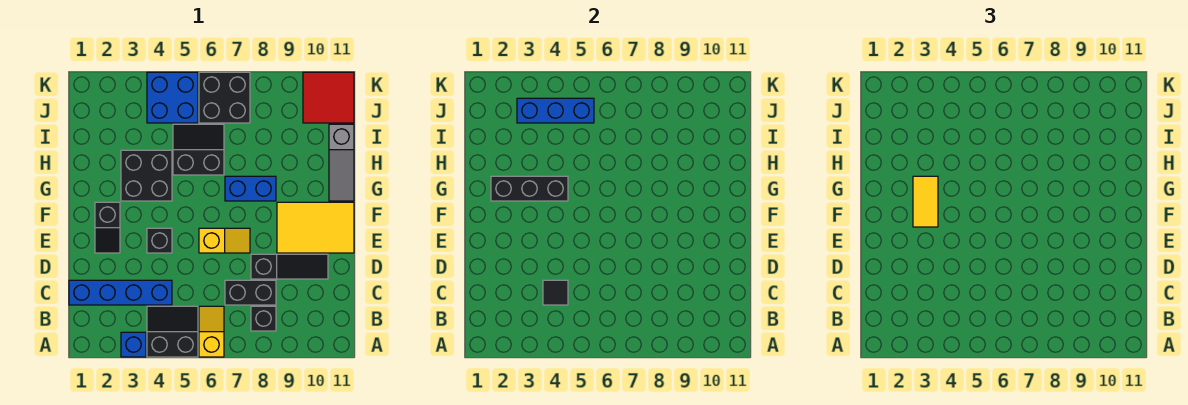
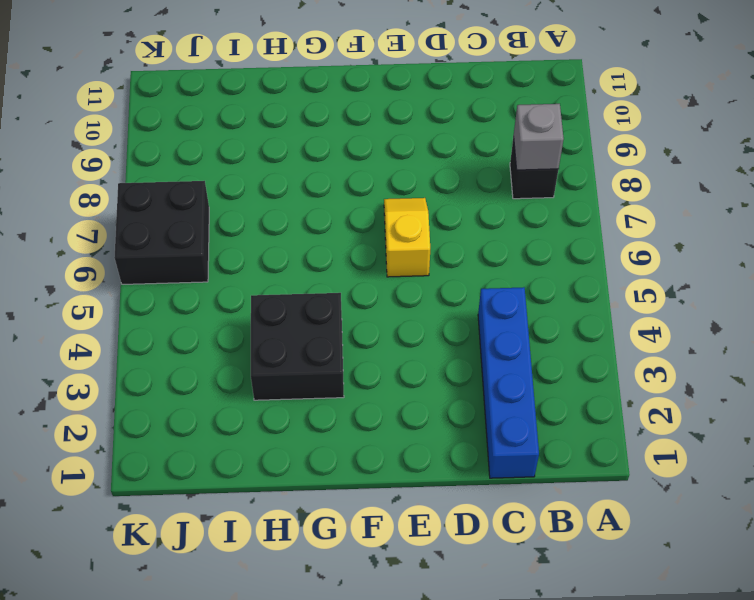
grey 1x1 brick [514,104,564,170] -> none
none -> blue 1x1 brick [121,332,146,357]
none -> black 2x2 slope [147,306,198,357]
none -> yellow 1x2 slope [199,306,224,357]

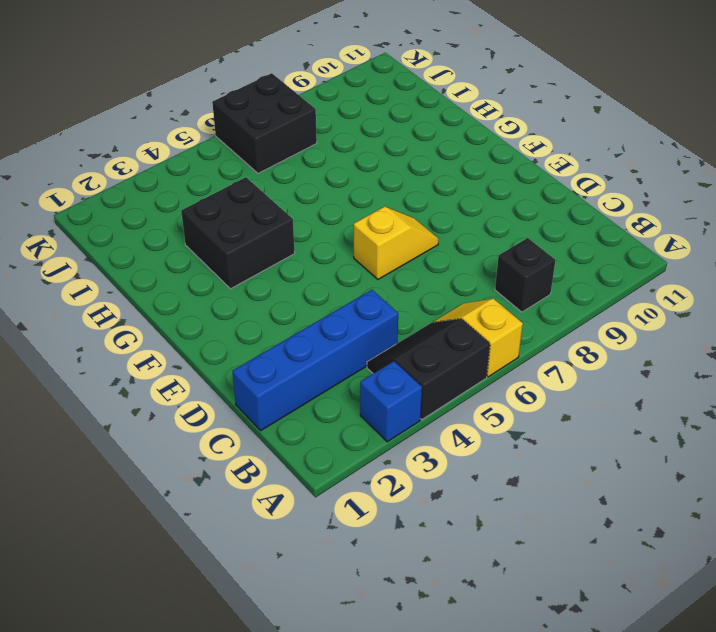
none -> black 1x2 brick [225,280,276,305]
none -> black 1x3 slope [251,254,328,279]
none -> black 1x2 slope [95,202,120,253]

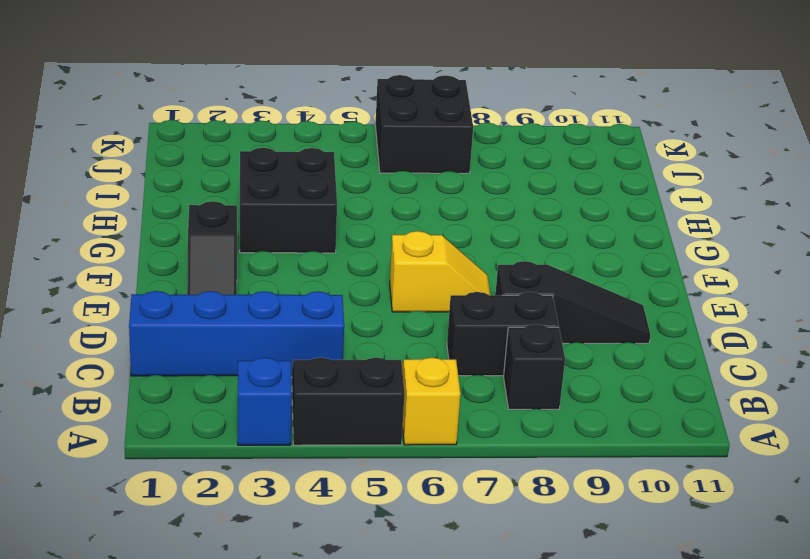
none -> black 1x1 brick [147,228,172,253]
none -> yellow 2x3 tile [277,202,354,253]
none -> blue 1x2 brick [225,176,276,201]

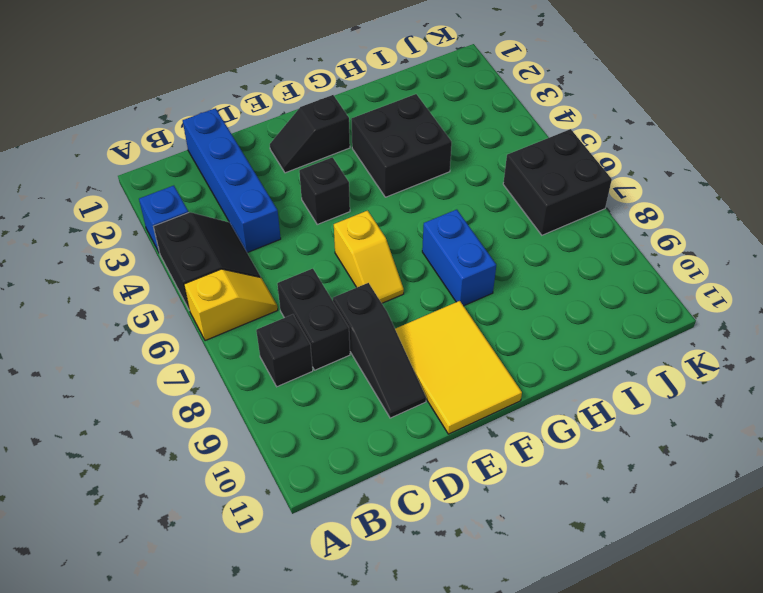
none -> grey 1x3 slope [329,124,354,201]
none -> black 2x2 slope [173,124,224,175]
none -> blue 2x2 brick [147,72,198,123]

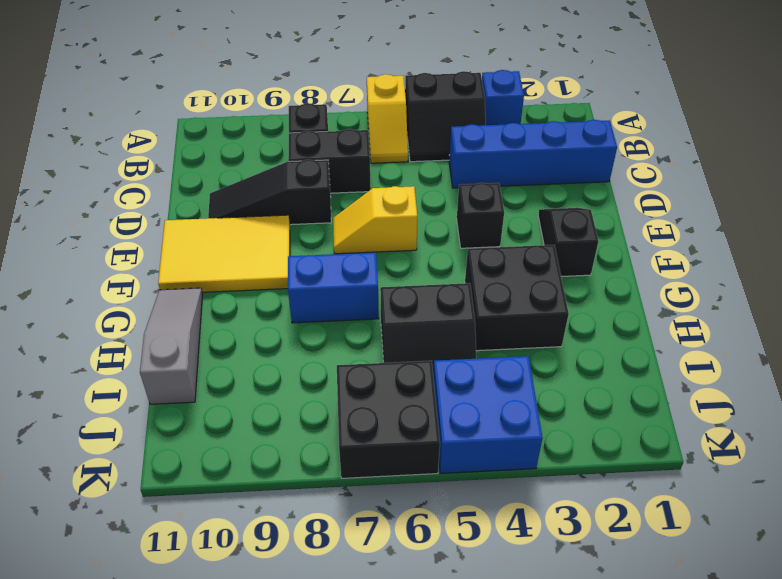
none -> red 2x2 tile [303,72,354,123]
none -> black 1x1 tile [543,280,568,305]
none -> black 1x3 brick [491,176,568,201]

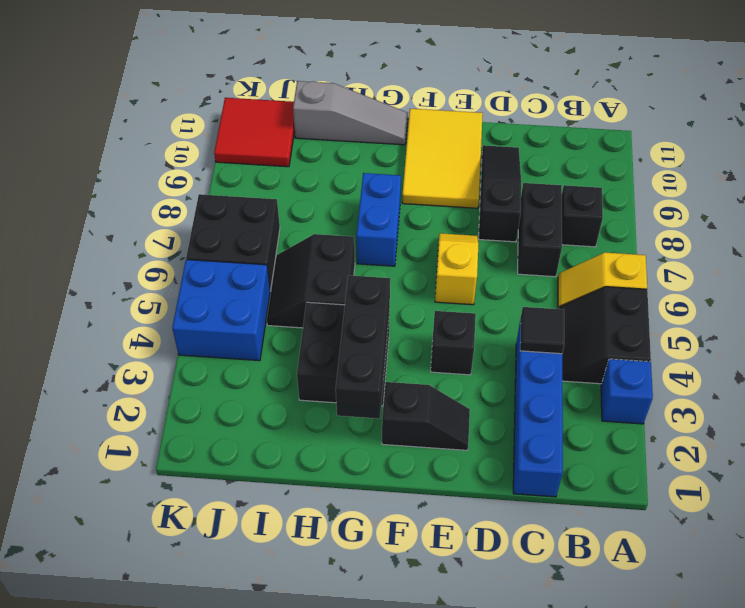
none -> blue 1x3 brick [517,98,594,123]
none -> yellow 1x2 tile [913,176,938,227]

